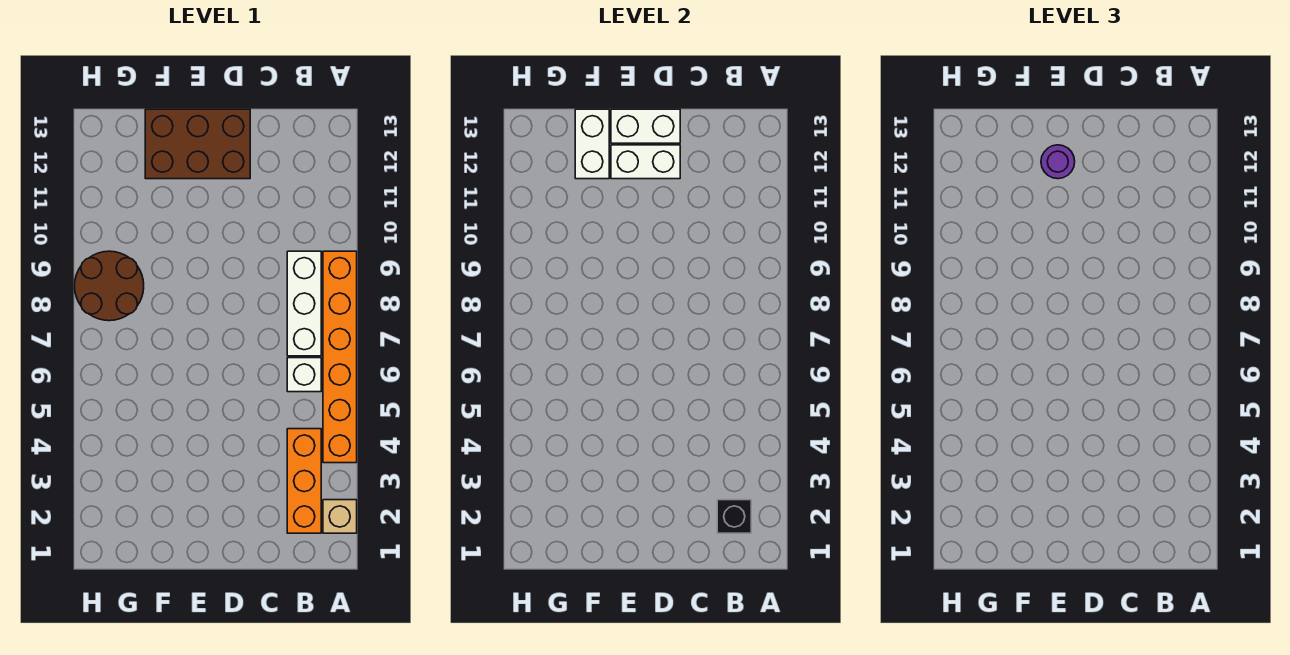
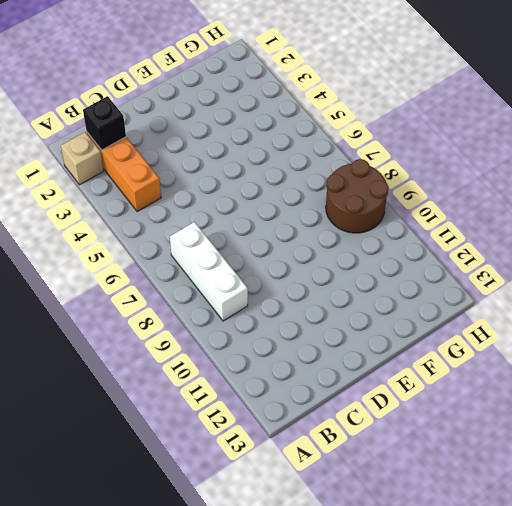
none -> orange 1x6 brick [323,251,357,463]
none -> white 1x1 brick [287,358,321,392]
none -> brown 2x3 brick [145,109,250,179]

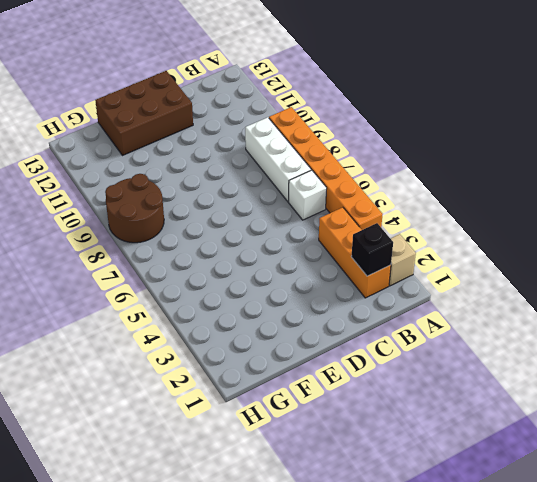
none -> white 1x2 brick [611,145,680,179]
none -> white 1x2 brick [611,109,680,143]
none -> white 1x2 brick [575,109,609,179]

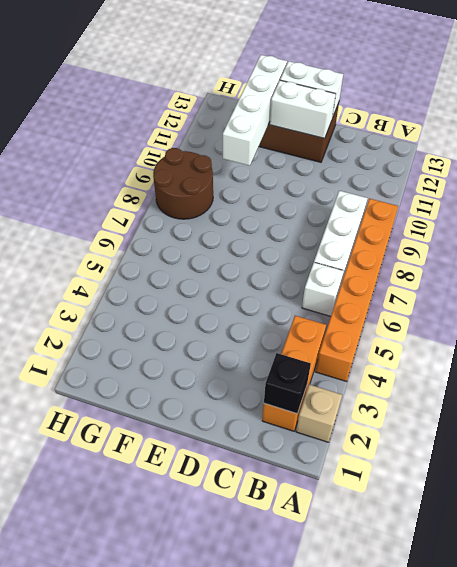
white 1x4 brick [223,55,287,166] -> white 1x2 brick [575,109,609,179]
none -> purple 1x1 round brick [1041,145,1075,179]

